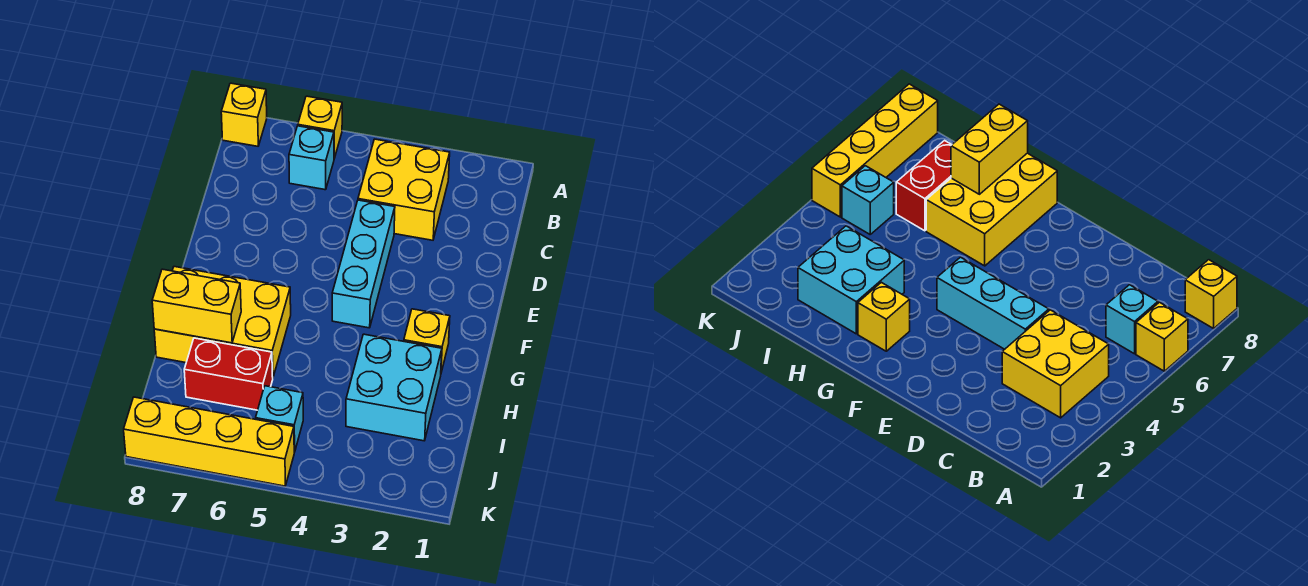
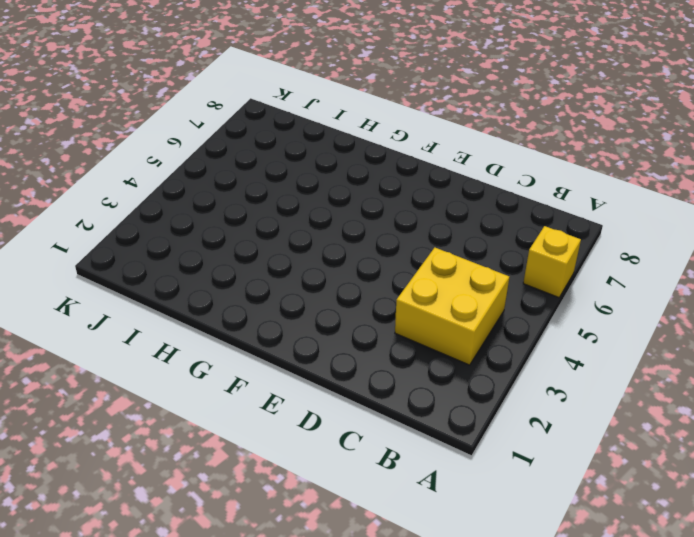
none -> yellow 1x1 brick [221,83,267,146]
none -> cyan 1x1 brick [289,126,334,190]
none -> cyan 1x3 brick [332,200,395,328]

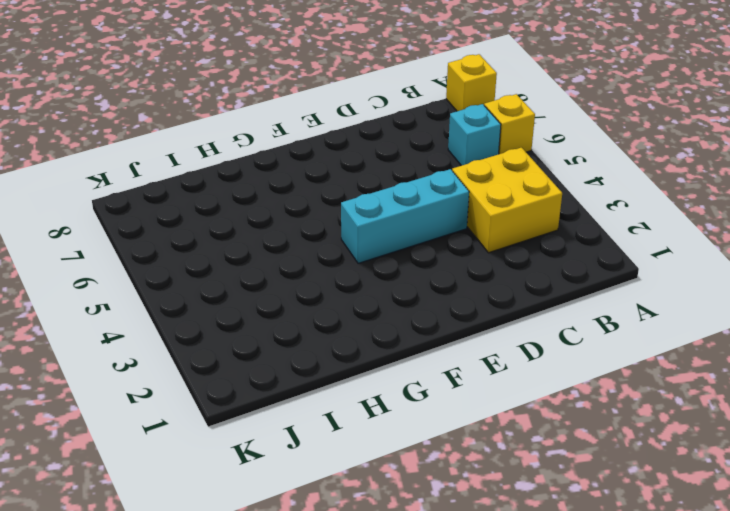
none -> yellow 1x1 brick [404,309,450,372]
none -> yellow 2x3 brick [154,267,291,377]
none -> cyan 2x2 brick [346,334,442,441]

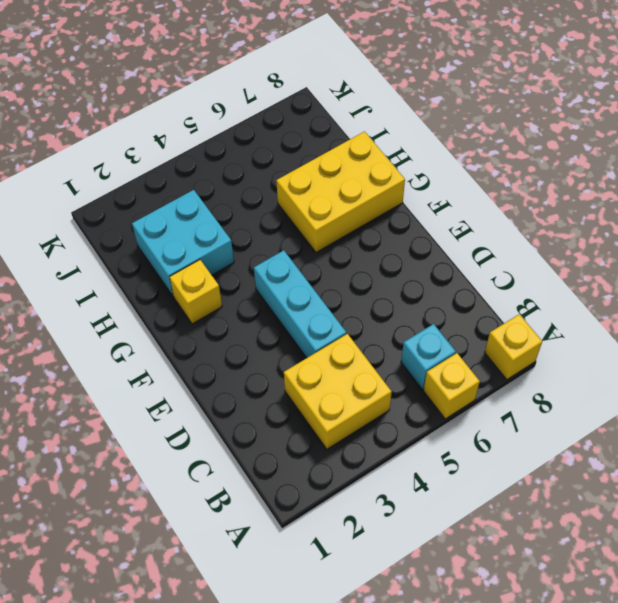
none -> red 1x2 brick [184,338,273,410]
none -> cyan 1x1 brick [256,386,303,452]
none -> yellow 1x4 brick [124,397,294,486]

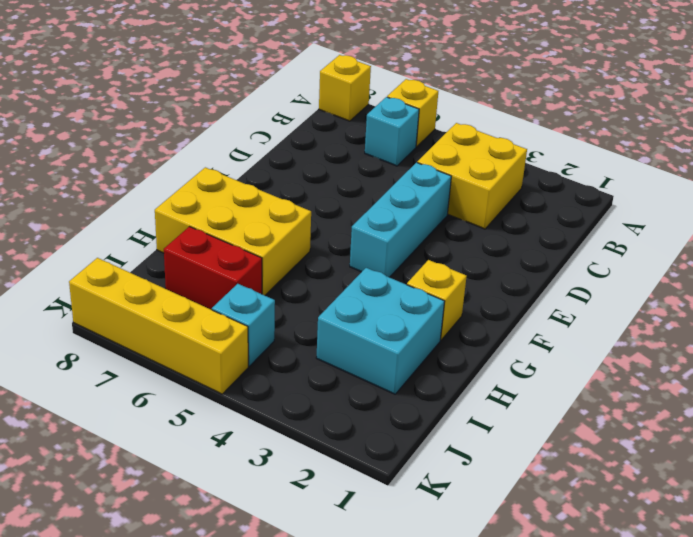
none -> yellow 1x2 brick [152,269,241,343]

